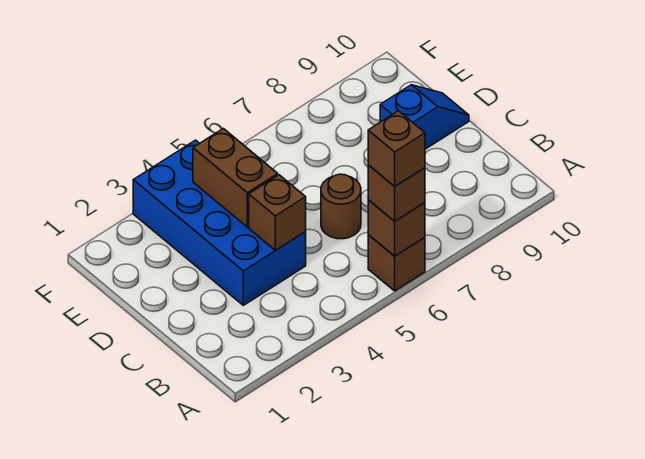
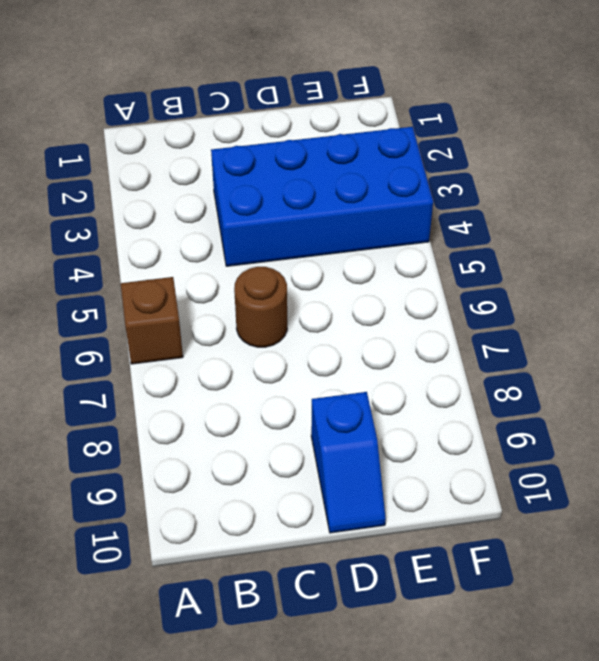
none -> brown 1x1 brick [368,200,425,256]
none -> brown 1x1 brick [249,175,306,250]

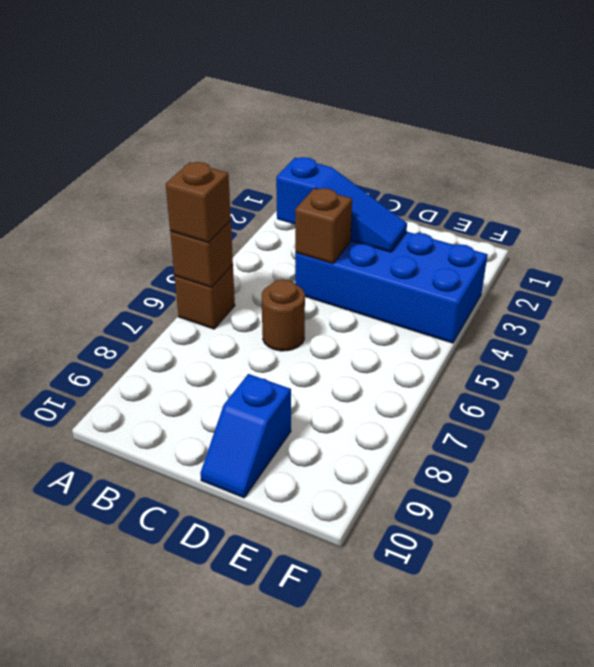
blue 1x3 slope [276,157,407,252] -> none
none -> brown 1x2 brick [193,129,278,227]
none -> brown 1x1 brick [368,111,425,186]

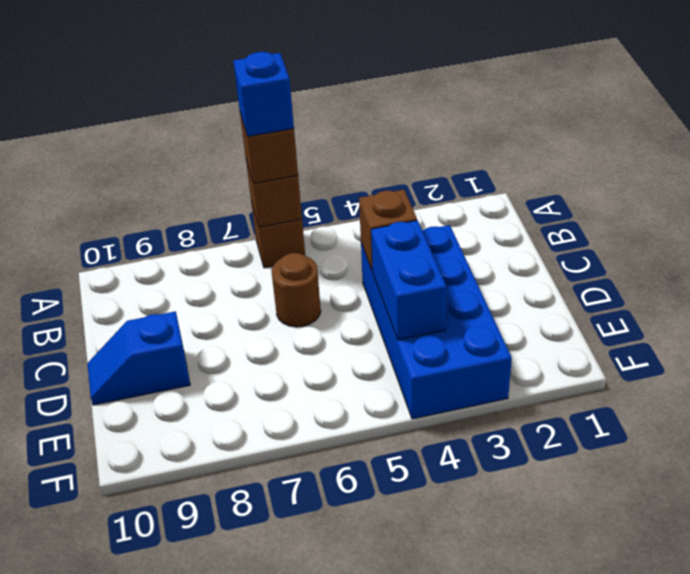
blue 1x1 brick [233,52,294,137] -> brown 1x1 brick [368,111,425,186]
blue 1x2 brick [371,220,447,340] -> brown 1x2 brick [193,129,278,227]

